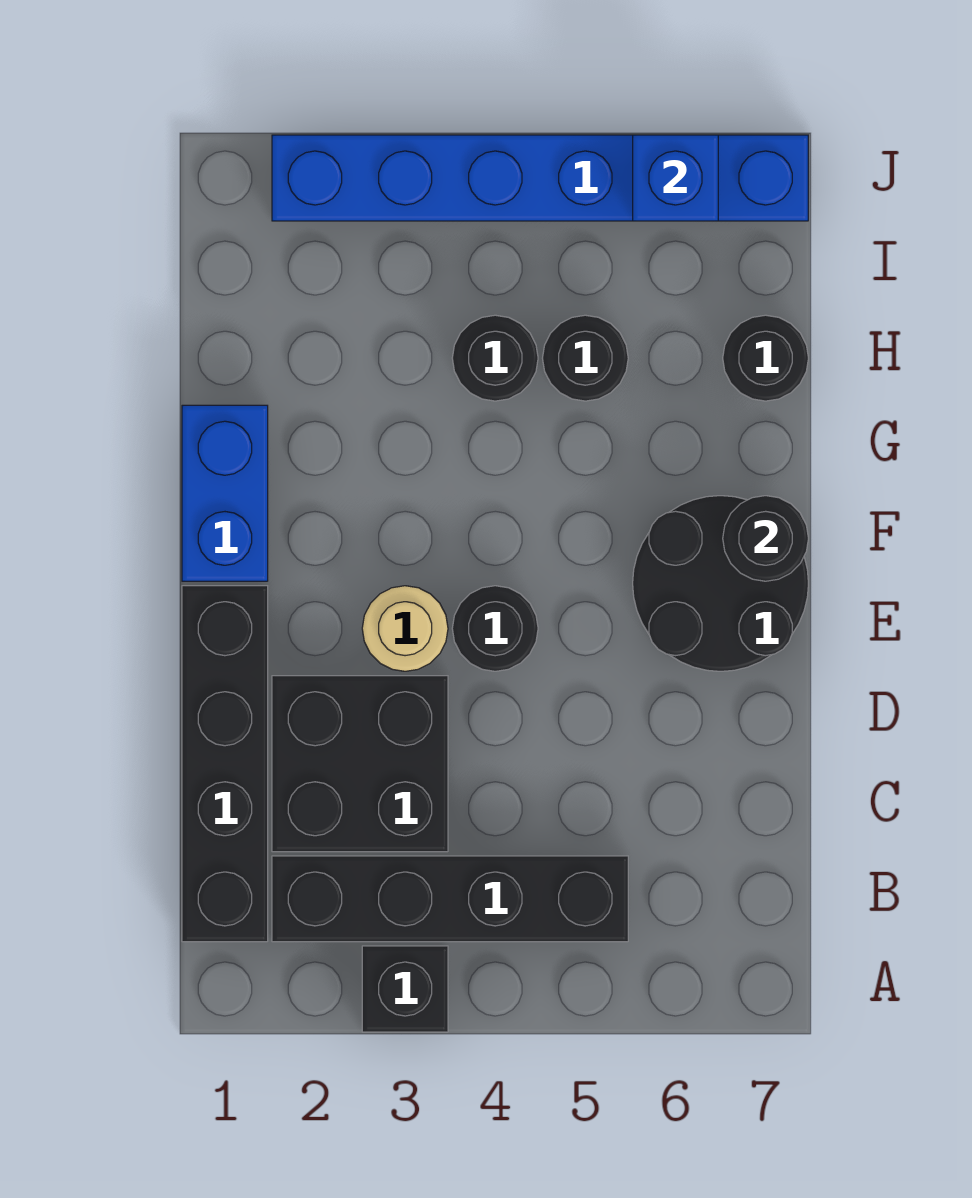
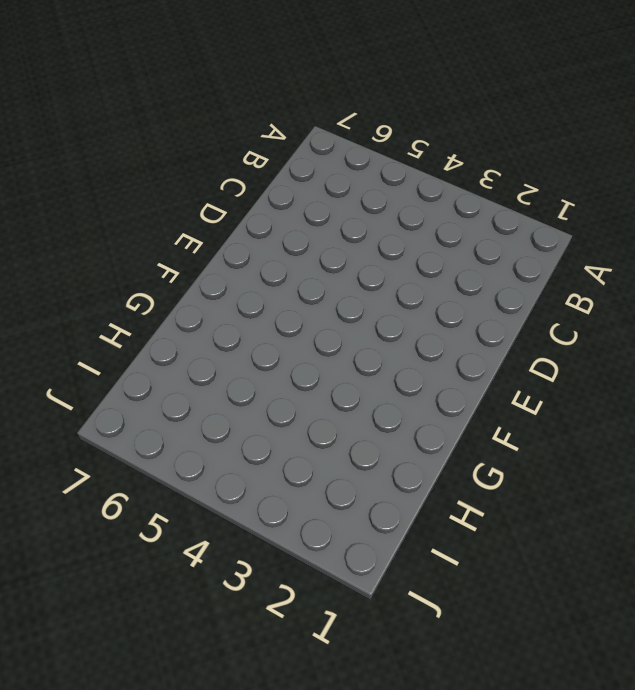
none -> black 1x1 brick [362,946,448,1032]
none -> black 1x4 brick [182,586,268,942]
none -> black 1x4 brick [272,856,628,942]

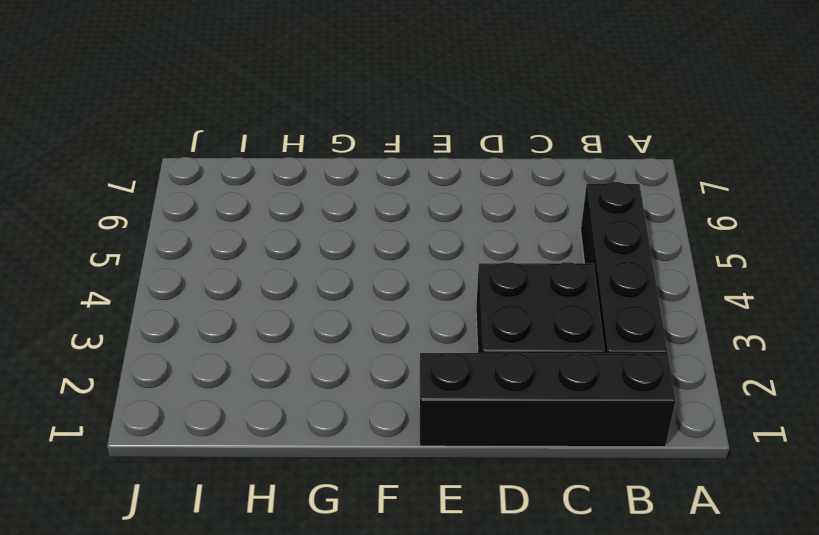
none -> black 1x1 brick [362,946,448,1032]
none -> tan 1x1 round brick [362,586,448,671]
none -> black 1x1 round brick [452,586,538,671]

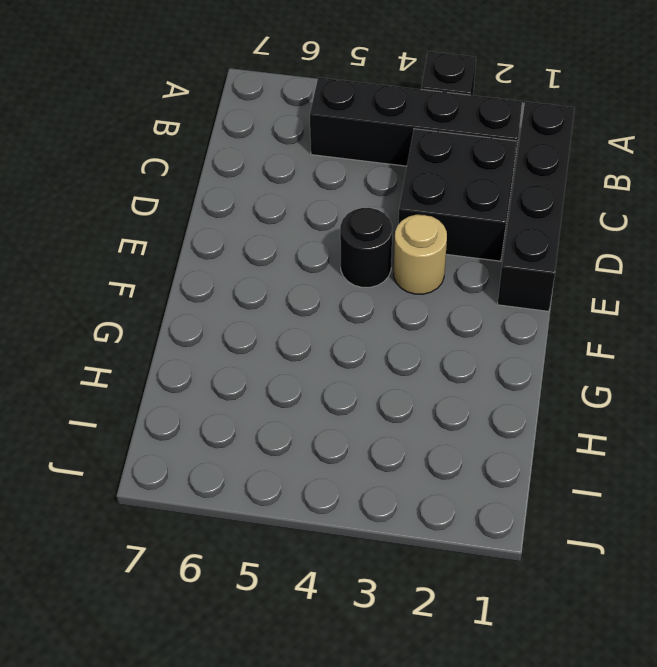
none -> black 2x2 round brick [633,496,808,671]
none -> blue 1x2 brick [182,405,268,581]
none -> black 1x1 round brick [452,315,538,401]

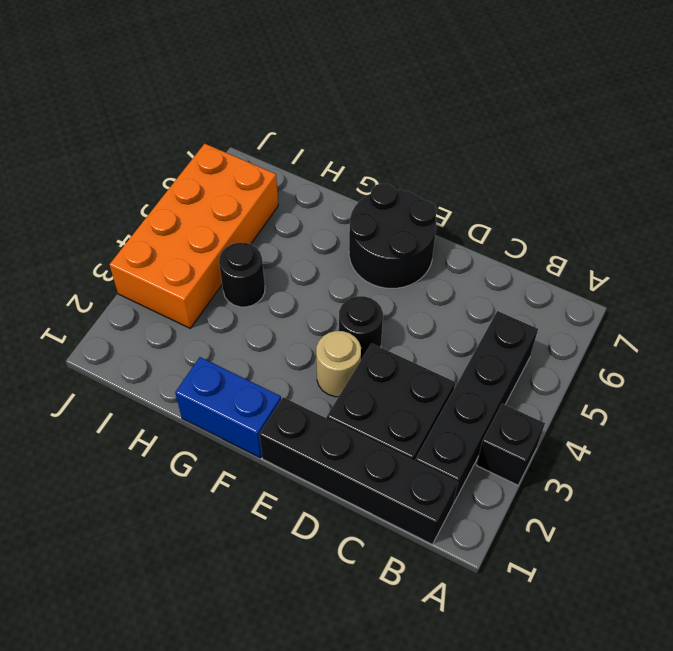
orange 2x4 brick [110,144,278,328] -> blue 1x6 brick [272,135,808,221]
none -> black 1x1 round brick [543,315,628,401]
none -> black 1x1 round brick [723,315,808,401]
none -> black 1x1 round brick [723,496,808,581]

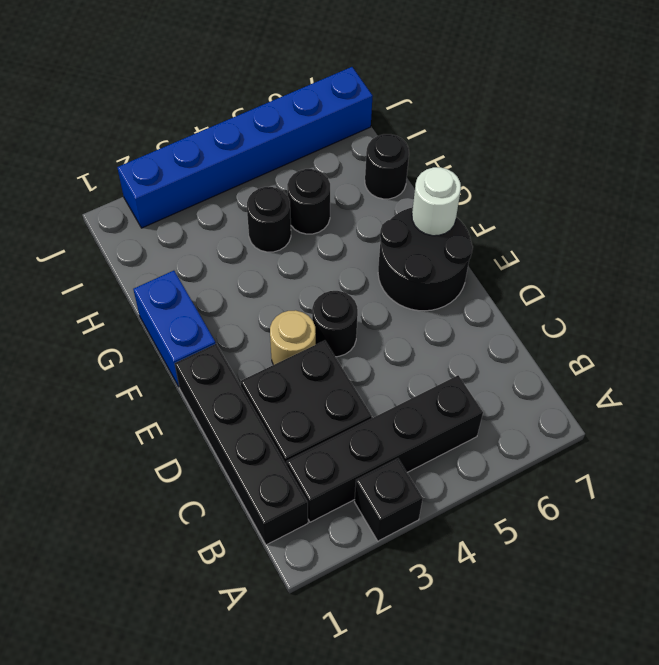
white 1x1 round brick [412,167,461,236] -> black 1x1 round brick [723,496,808,581]
none -> blue 1x1 brick [633,135,718,221]

